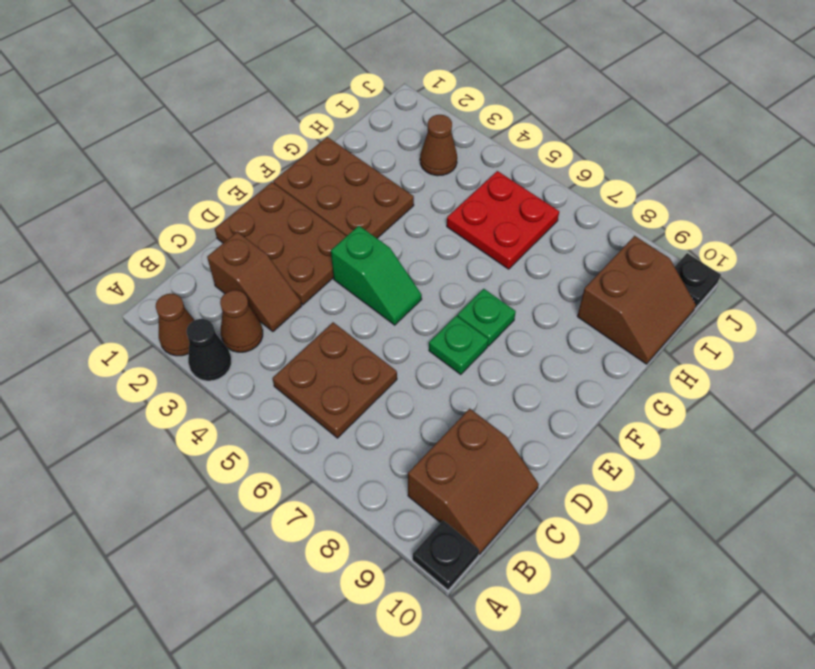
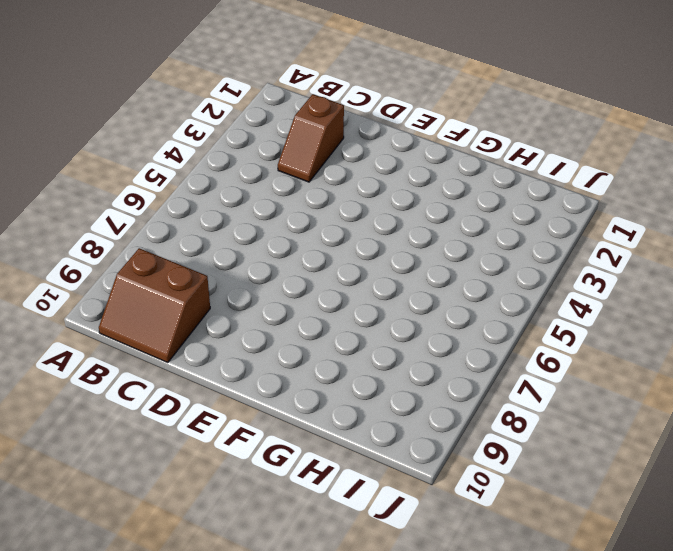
none -> brown 1x1 cone [156,294,195,356]
none -> black 1x1 cone [186,319,231,381]
none -> black 1x1 plate [412,521,479,590]

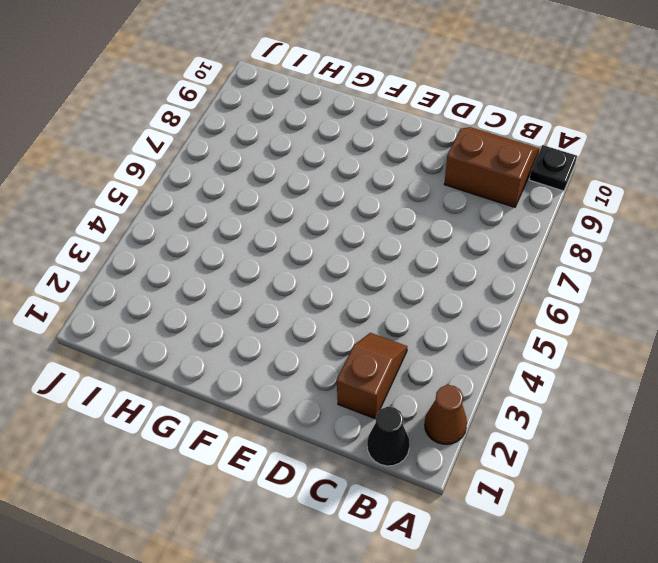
black 1x1 cone [367,407,410,466] -> black 1x1 cone moved to [186,319,231,381]
none -> brown 1x1 cone [220,290,263,352]
none -> brown 2x2 plate [273,322,397,438]
none -> brown 2x3 plate [215,182,346,305]

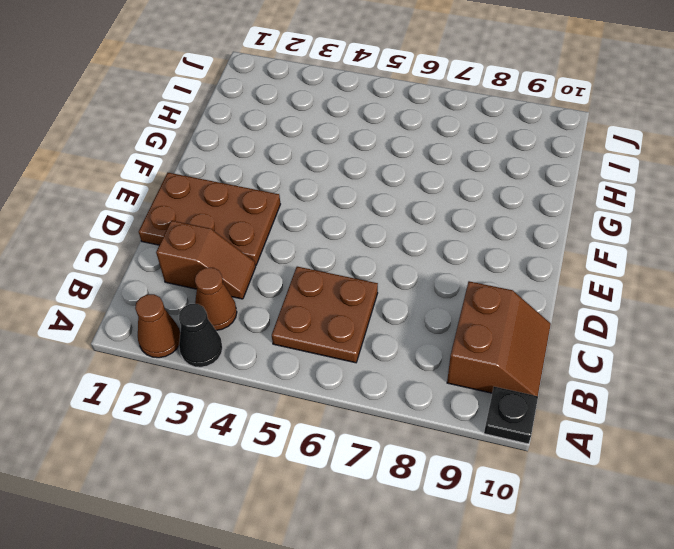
none -> green 1x2 slope [331,226,422,325]
none -> green 1x1 plate [429,316,488,374]
none -> brown 2x3 plate [273,137,414,238]

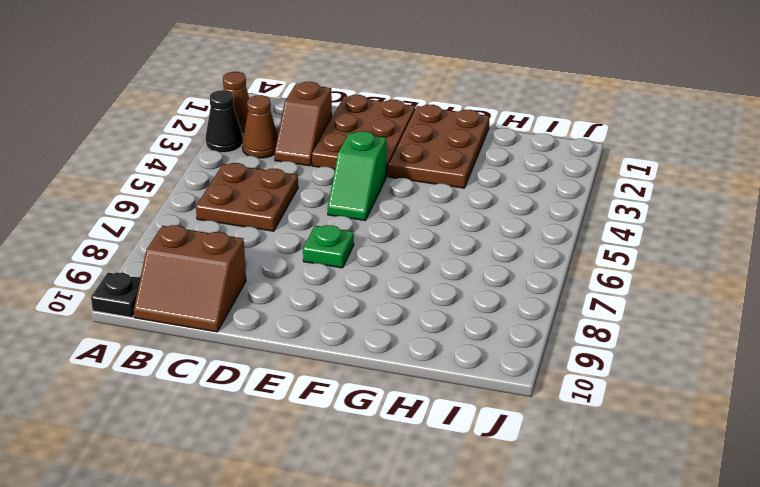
none -> green 1x1 plate [457,289,516,346]
none -> red 2x2 plate [447,171,559,269]
none -> brown 2x2 slope [577,236,696,364]

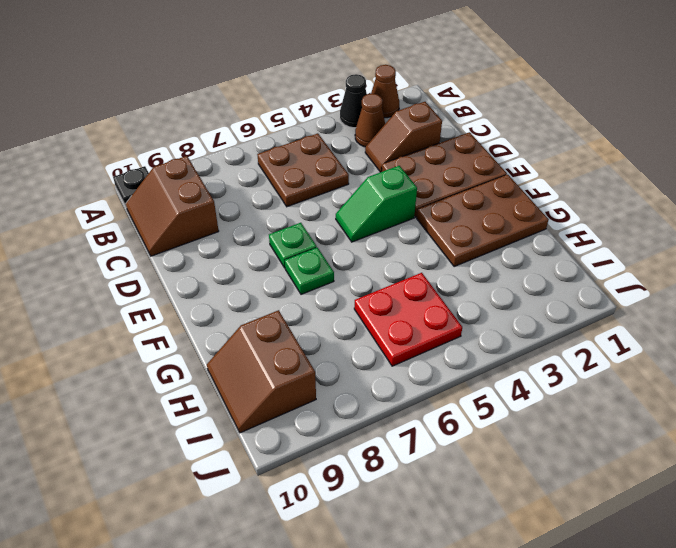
none -> brown 1x1 cone [420,115,457,176]
none -> black 1x1 plate [675,253,721,308]

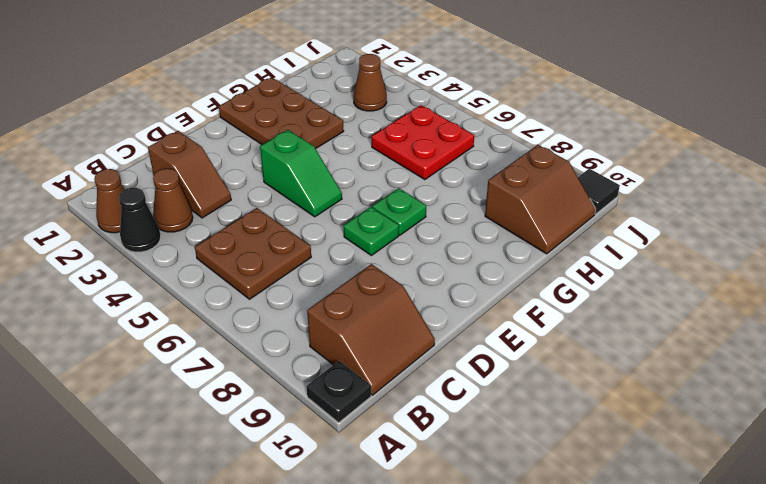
black 1x1 tile [578,169,620,214] -> black 1x1 plate [675,253,721,308]
none -> brown 2x3 plate [215,182,346,305]

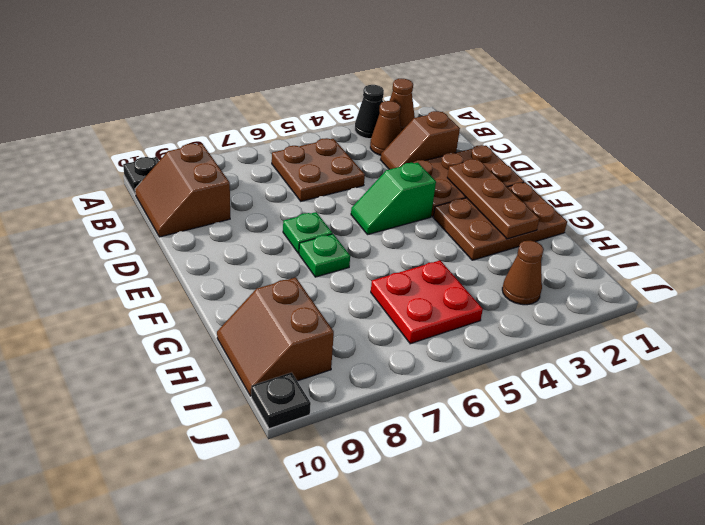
brown 1x3 plate [447,159,539,239] -> none

